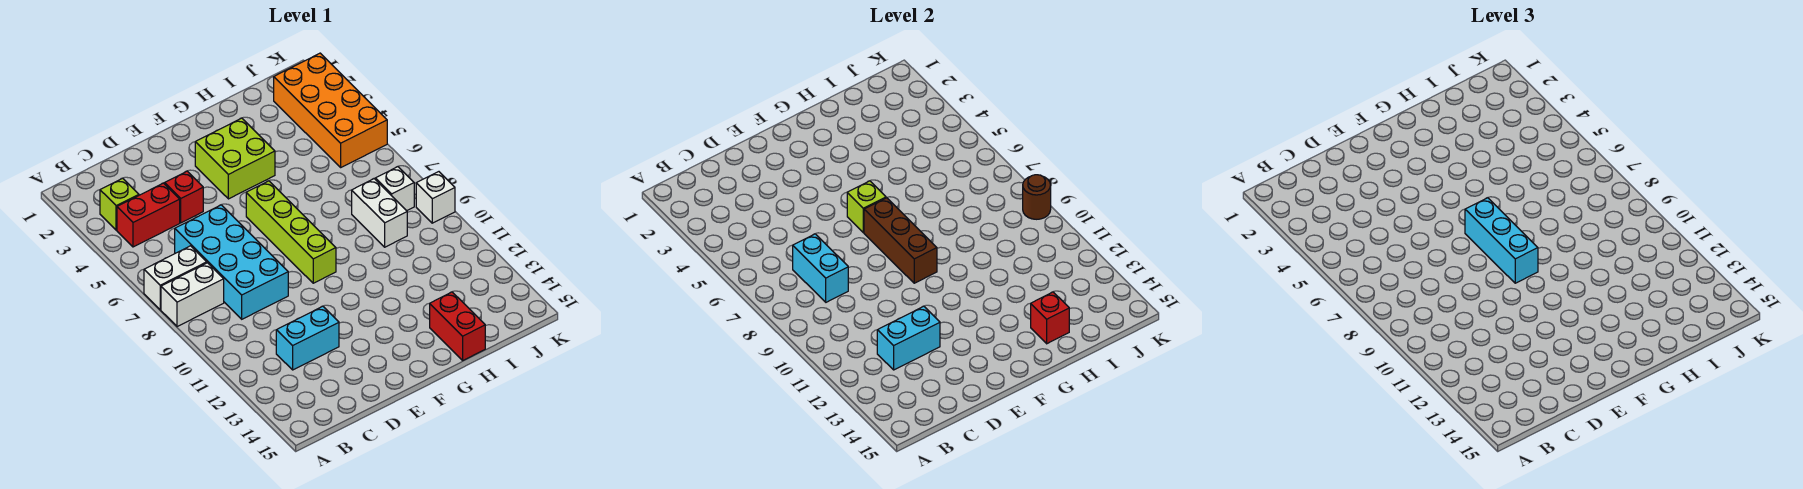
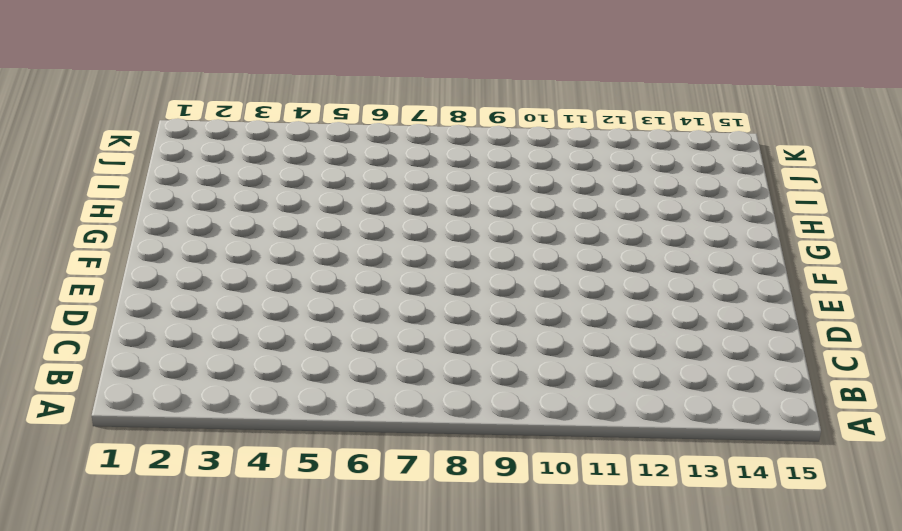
none -> white 1x2 brick [144,246,207,310]
none -> white 1x2 brick [161,263,224,327]
none -> lime 1x1 brick [100,178,139,230]

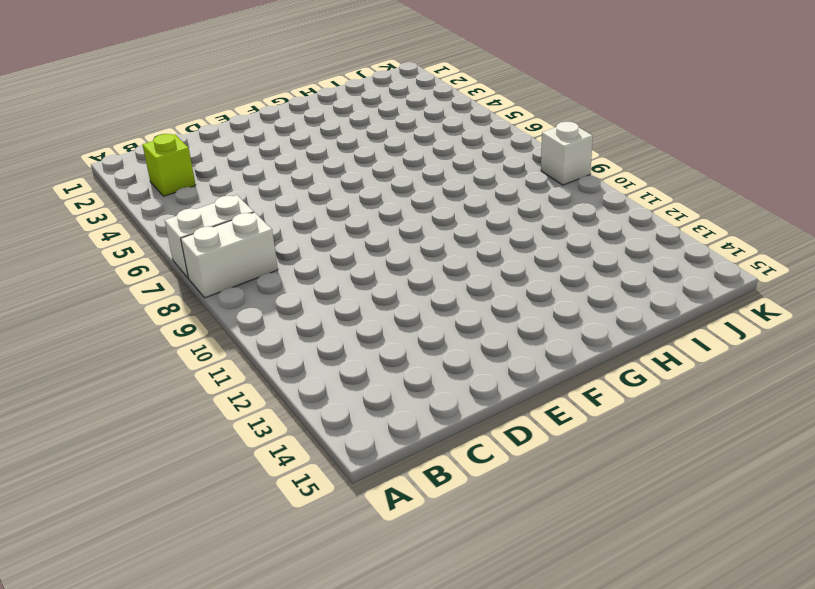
none -> red 1x2 brick [117,183,180,247]
none -> cyan 2x4 brick [175,205,288,319]
none -> cyan 1x2 brick [276,306,339,370]

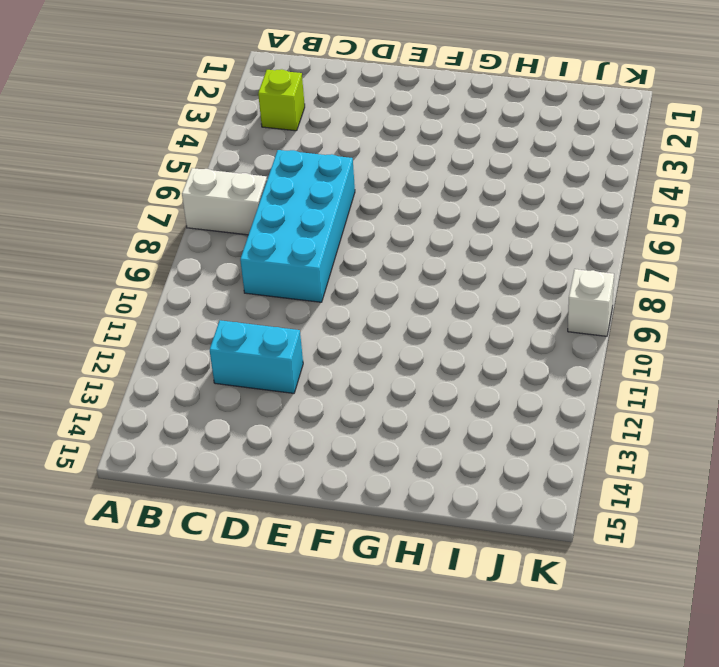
none -> white 1x2 brick [161,263,224,327]
none -> red 1x2 brick [117,183,180,247]
none -> red 1x1 brick [165,171,203,223]

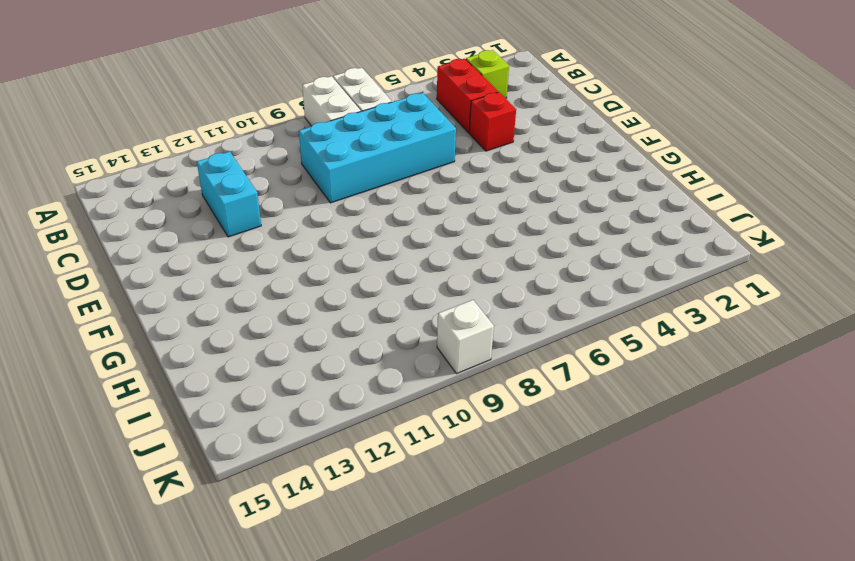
none -> lime 2x2 brick [195,118,275,199]
none -> lime 1x4 brick [246,181,336,283]
none -> red 1x2 brick [430,292,485,360]

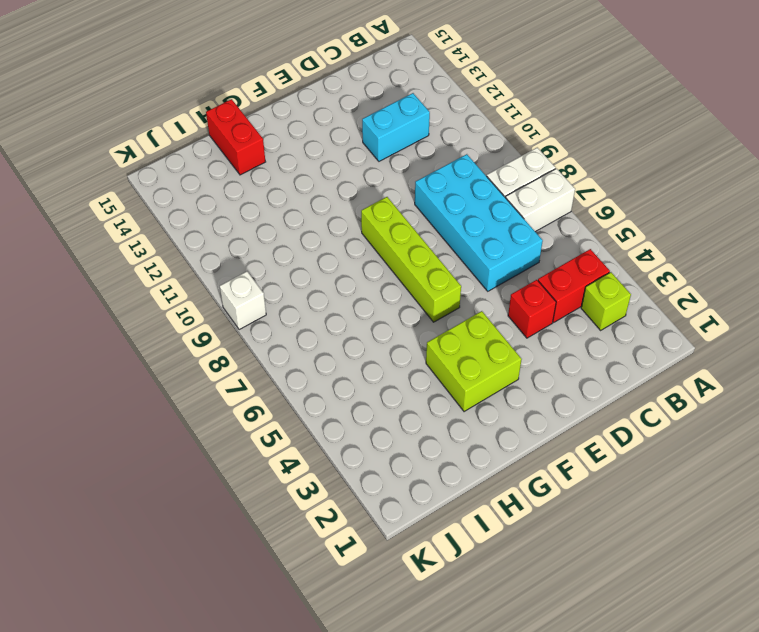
none -> white 1x2 brick [352,179,407,247]
none -> orange 2x4 brick [274,53,387,167]
none -> white 1x1 brick [375,167,414,211]

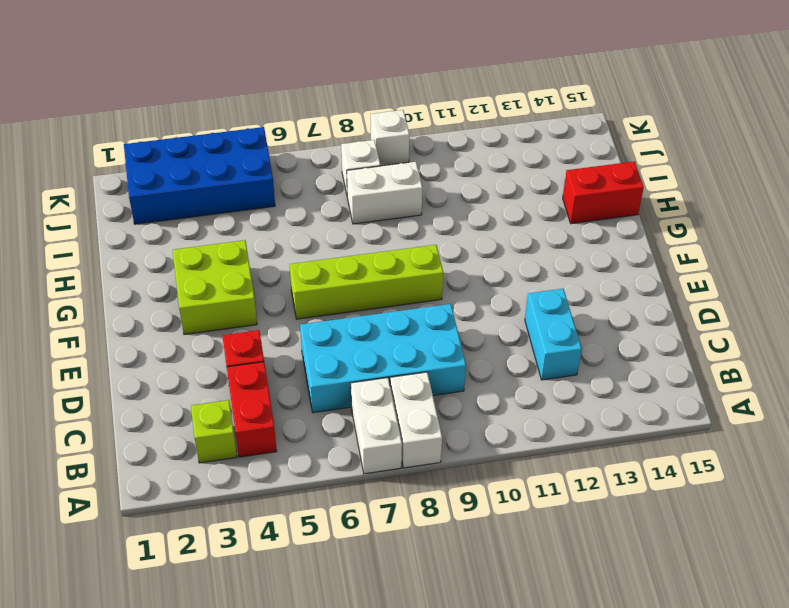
blue 2x4 brick [124,127,275,224] -> orange 2x4 brick [274,53,387,167]
none -> cyan 1x2 brick [793,234,848,302]
none -> cyan 1x2 brick [877,306,940,370]
none -> lime 1x1 brick [847,181,886,233]

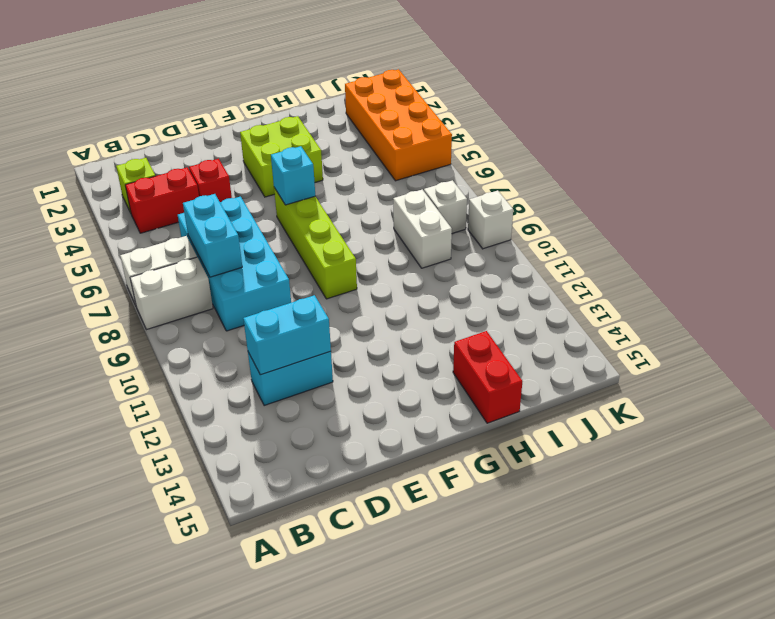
cyan 1x1 brick [271,146,315,205] -> lime 1x1 brick [847,181,886,233]
none -> brown 1x3 brick [864,198,937,283]
none -> red 1x1 brick [1031,292,1069,344]
none -> brown 1x1 round brick [1023,175,1051,219]

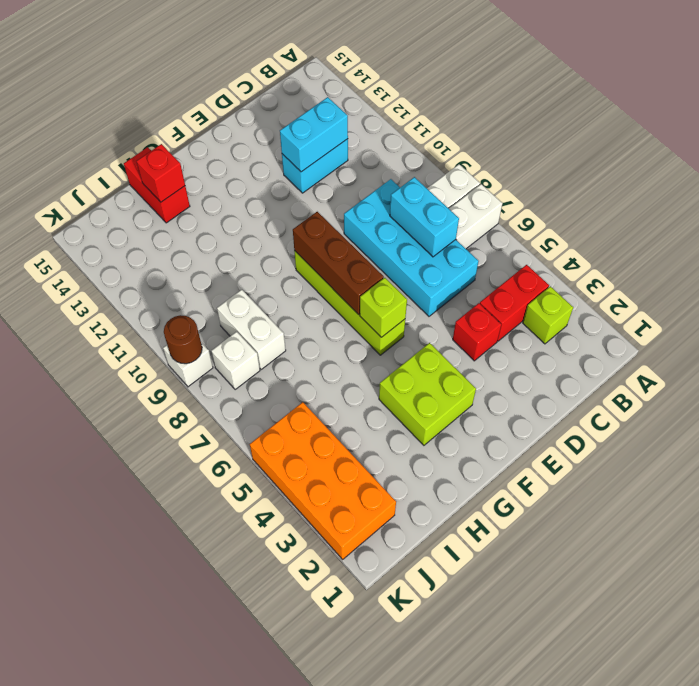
none -> cyan 1x3 brick [1465,198,1538,283]

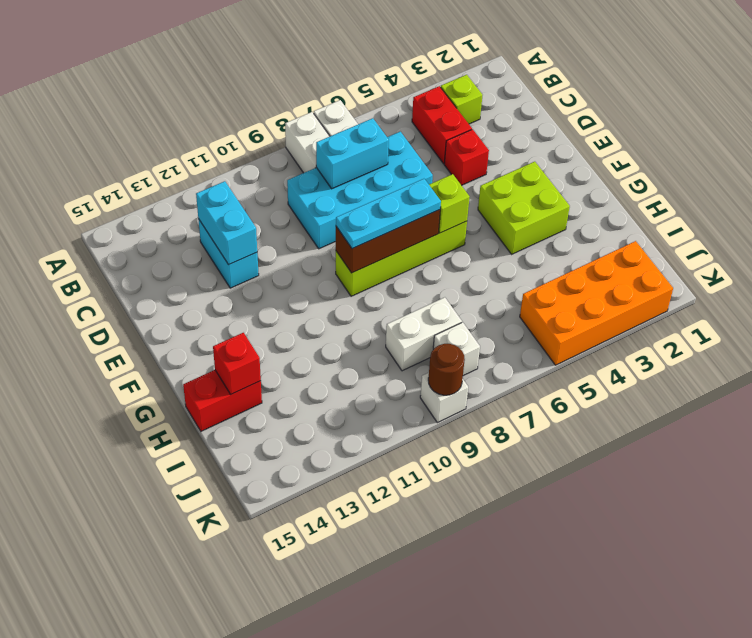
cyan 1x3 plate [336,179,441,249] -> cyan 1x3 brick [1465,198,1538,283]

